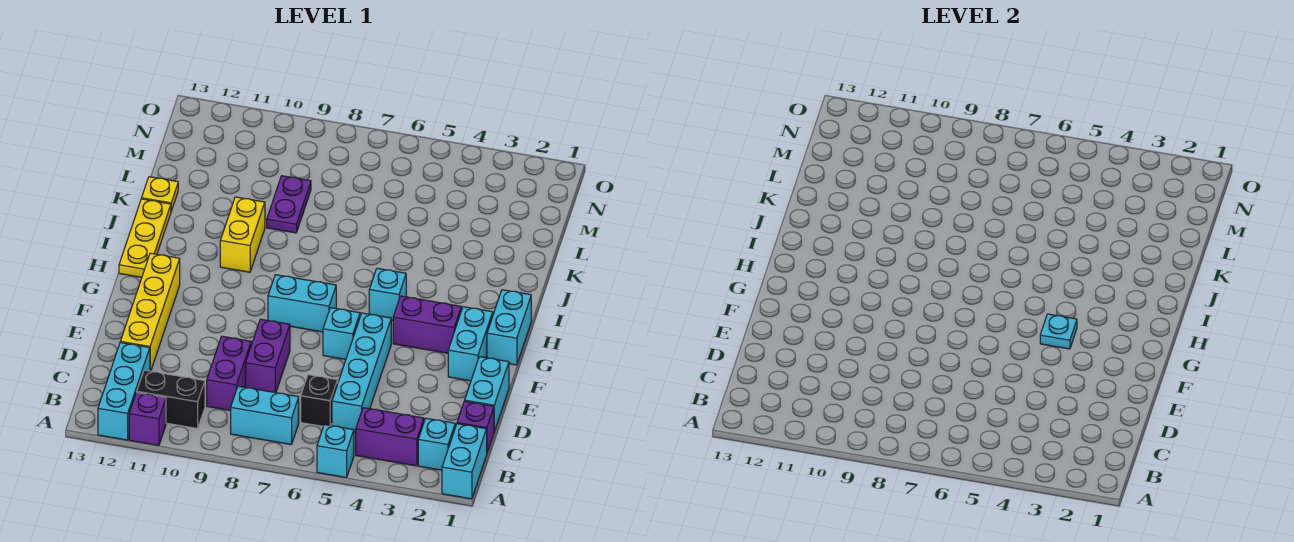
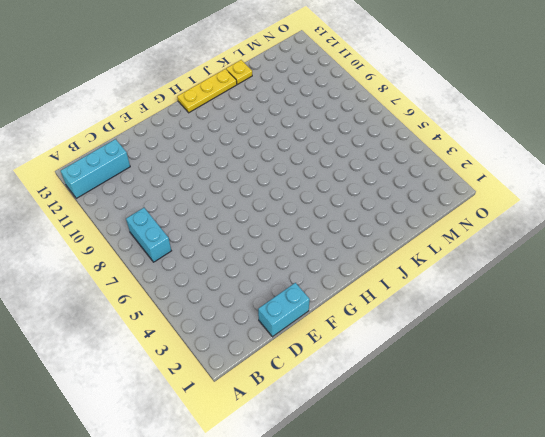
none -> cyan 1x2 brick [442,424,487,499]
none -> cyan 1x1 brick [317,425,354,478]
none -> purple 1x1 brick [129,393,166,445]

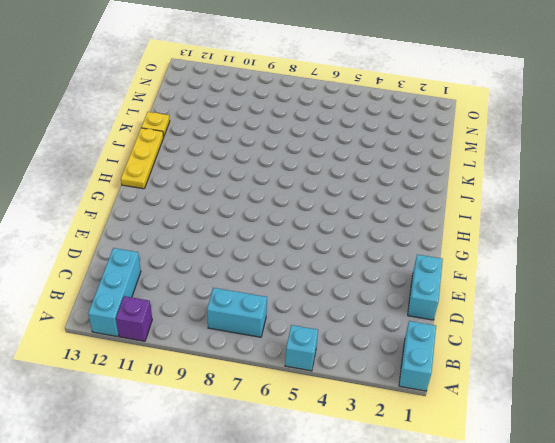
none -> cyan 1x1 brick [418,418,455,470]
none -> purple 1x2 brick [356,408,424,466]
none -> black 1x2 brick [137,370,205,428]

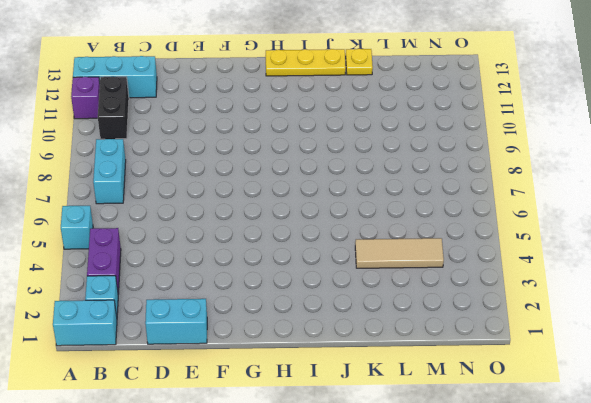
tan 1x3 tile [355,238,444,268] -> none
none -> purple 1x1 brick [457,401,494,453]
none -> cyan 1x4 brick [332,313,391,432]
none -> black 1x1 brick [301,375,338,426]

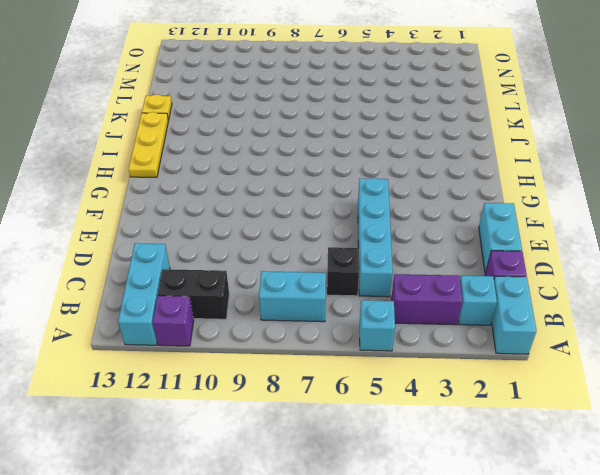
none -> purple 1x2 brick [207,336,251,411]
none -> purple 1x2 brick [246,319,290,393]
none -> yellow 1x4 brick [120,253,180,371]

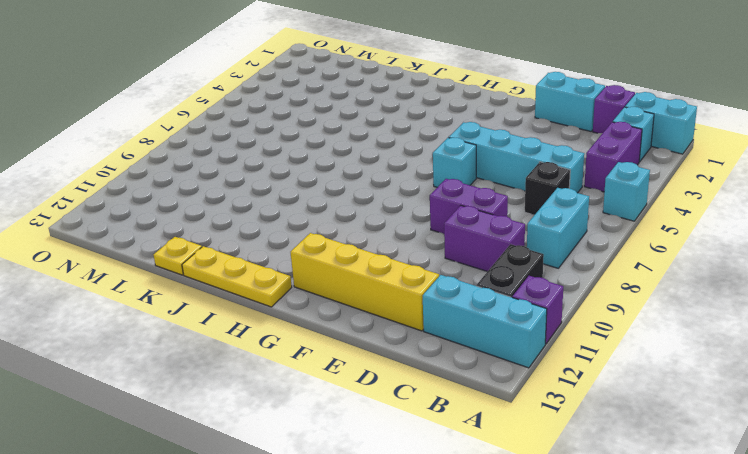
none -> cyan 1x2 brick [448,307,493,381]
none -> cyan 1x2 brick [487,290,531,365]
none -> purple 1x2 brick [393,296,461,353]

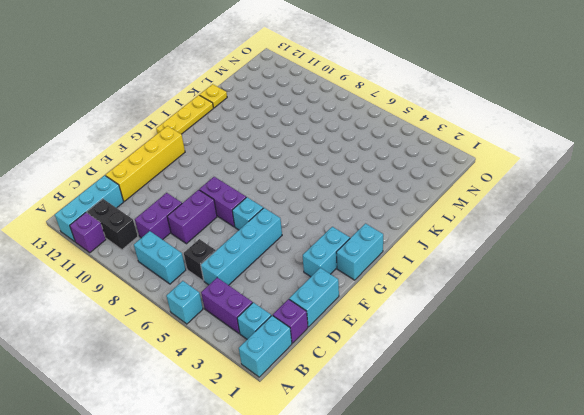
purple 1x2 brick [199,177,246,227] -> purple 1x2 brick moved to [393,296,461,353]
none -> cyan 1x2 brick [268,275,336,332]
none -> cyan 1x1 brick [369,268,406,320]
none -> yellow 1x2 brick [220,197,265,272]

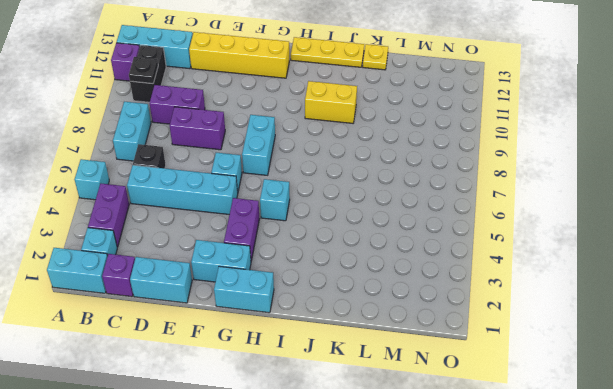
black 1x1 plate [129,57,158,84] -> none
none -> purple 1x2 plate [267,176,311,233]
none -> cyan 1x1 plate [1040,314,1077,349]

